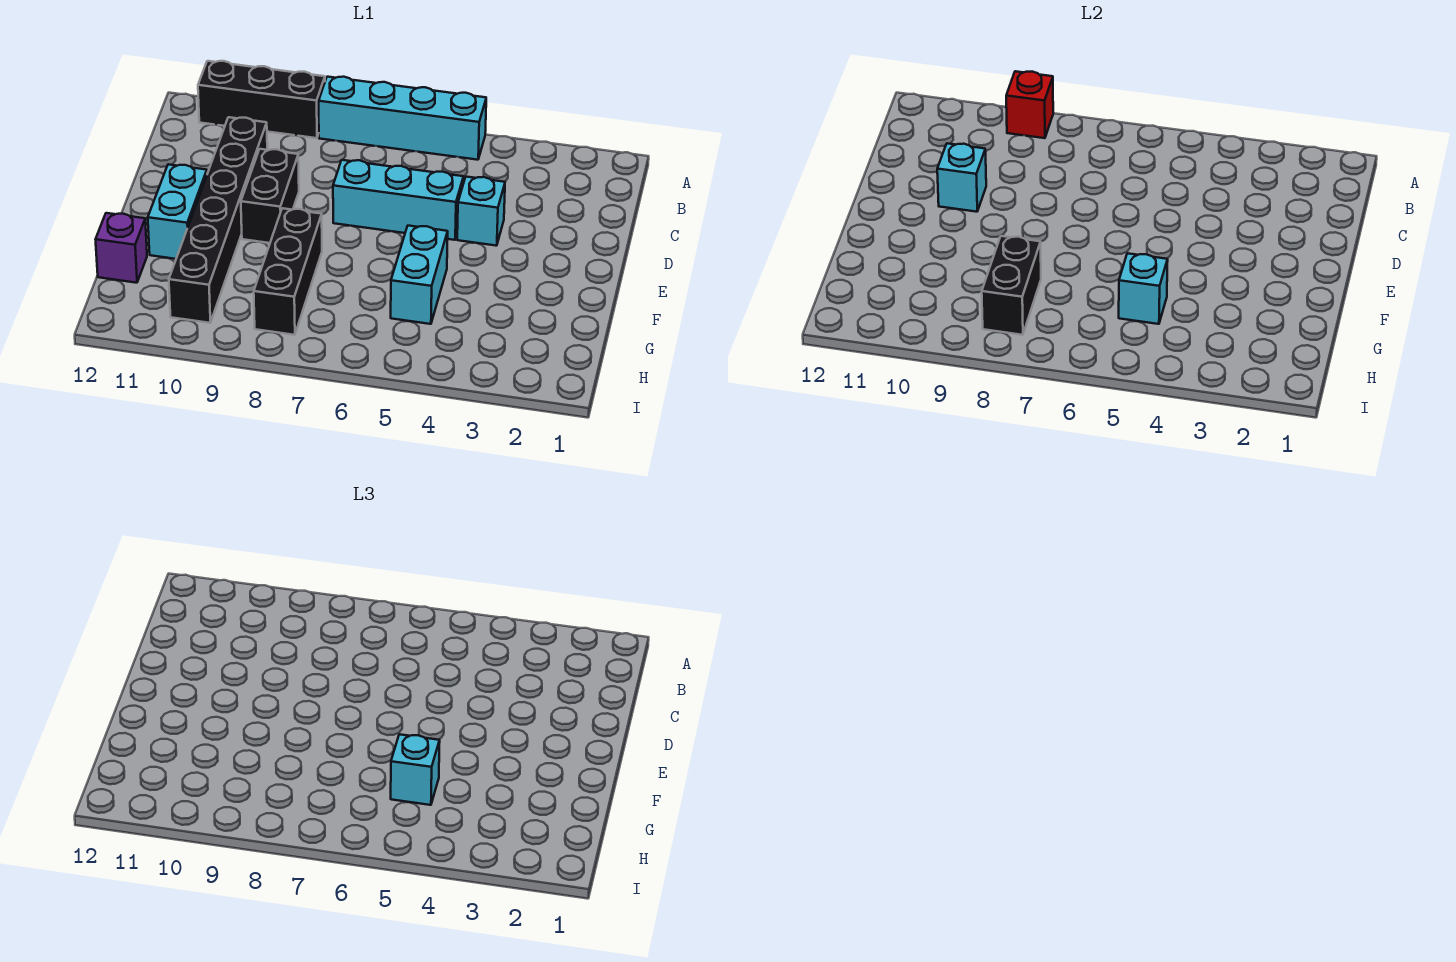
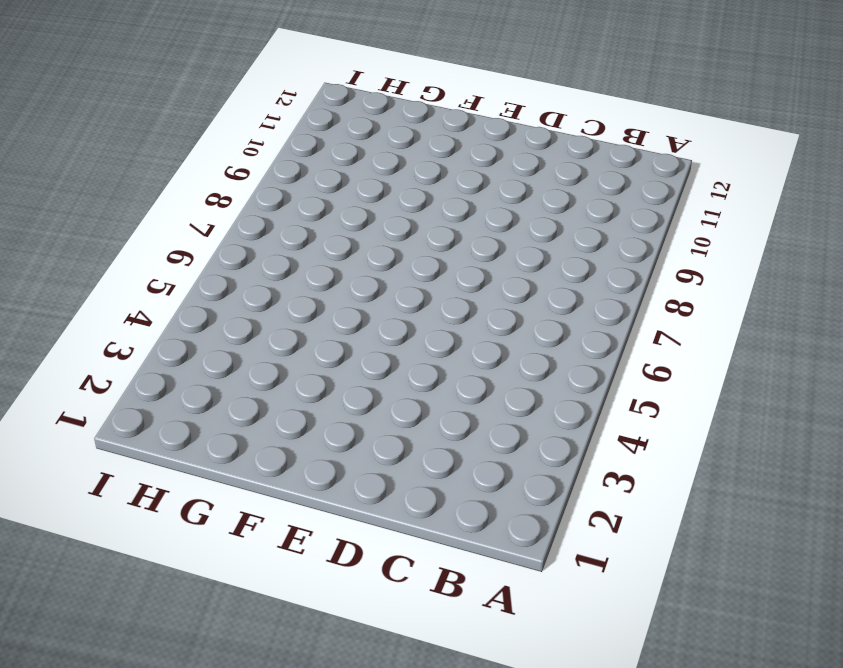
none -> cyan 1x4 brick [319,77,486,160]
none -> black 1x3 brick [198,61,325,138]
none -> black 1x6 brick [169,117,267,323]

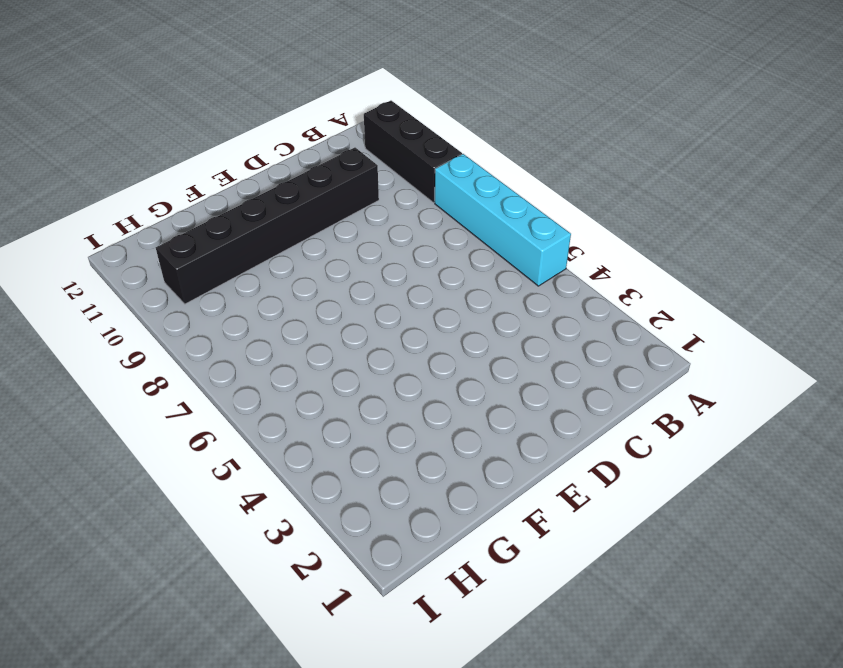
none -> cyan 1x1 brick [457,177,505,246]
none -> cyan 1x3 brick [333,160,464,240]
none -> black 1x2 brick [241,149,299,243]

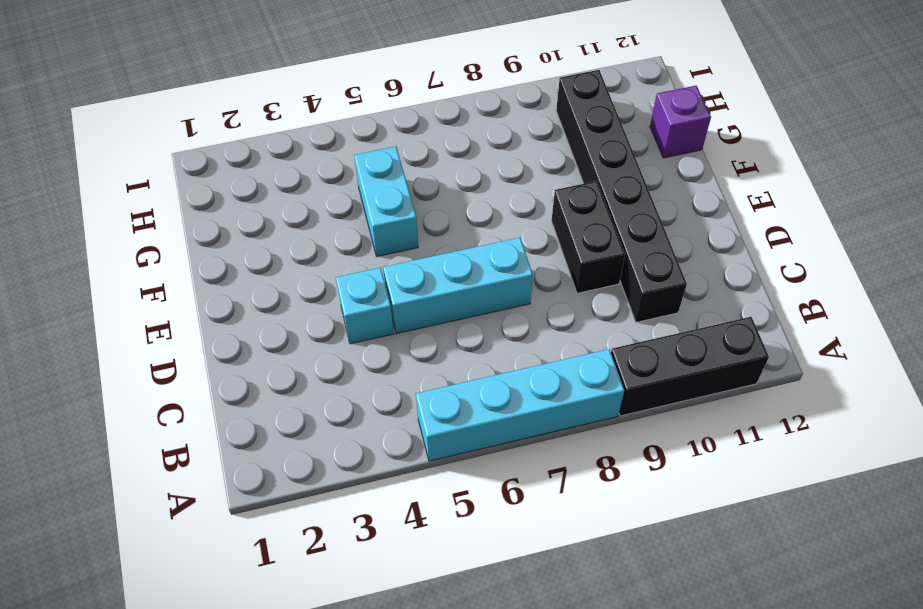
none -> cyan 1x2 brick [148,164,207,259]
none -> black 1x3 brick [254,208,322,335]
none -> red 1x1 brick [1006,71,1053,138]

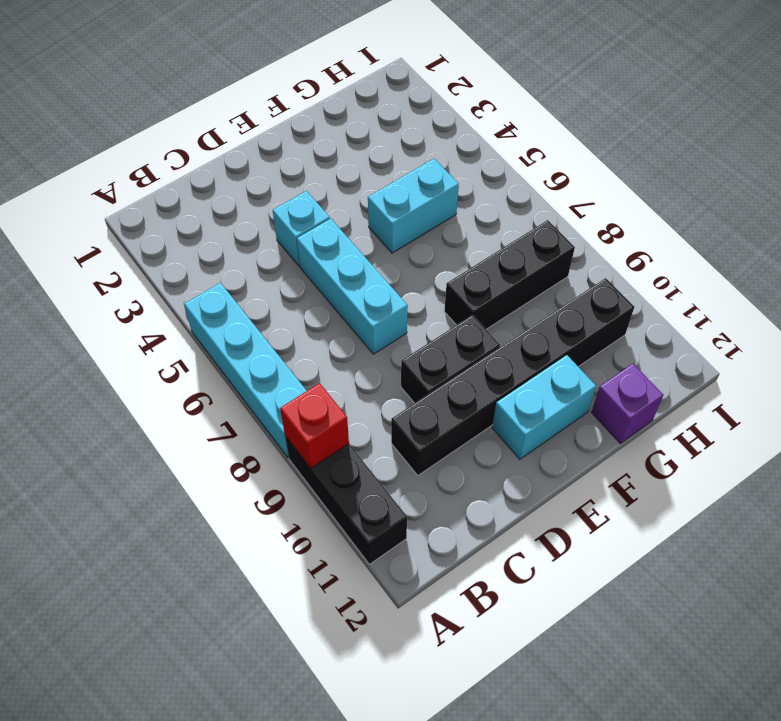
none -> cyan 1x1 brick [937,143,986,212]
none -> cyan 1x1 brick [1119,253,1168,324]
none -> black 1x2 brick [982,236,1041,335]

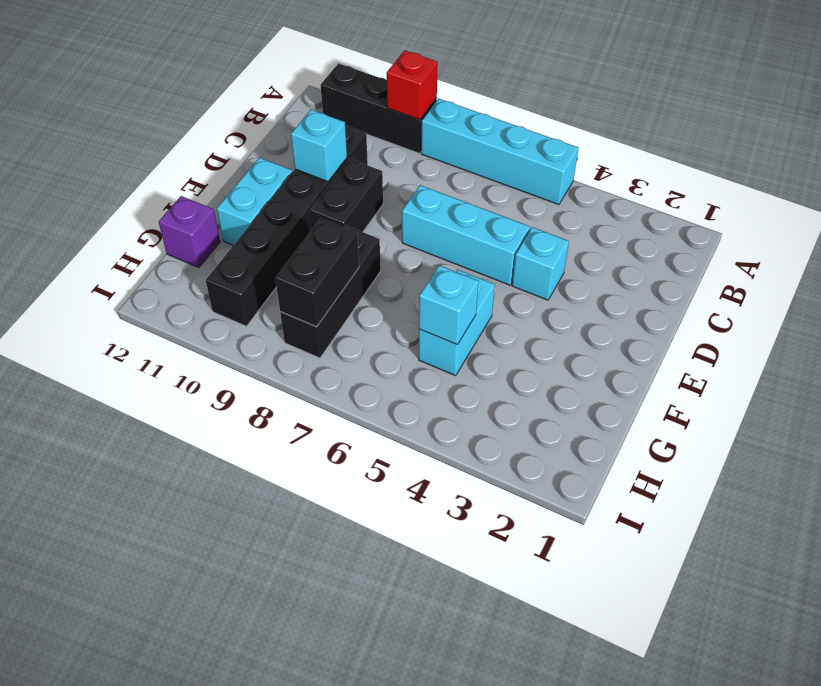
none -> cyan 1x1 brick [391,734,440,805]

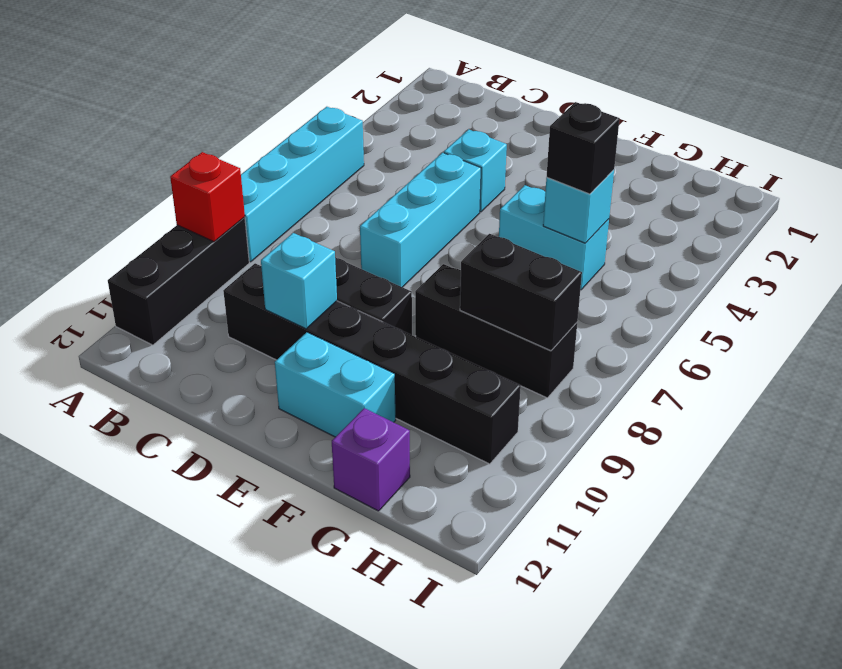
black 1x1 brick [547,102,620,194] -> cyan 1x1 brick [391,734,440,805]

